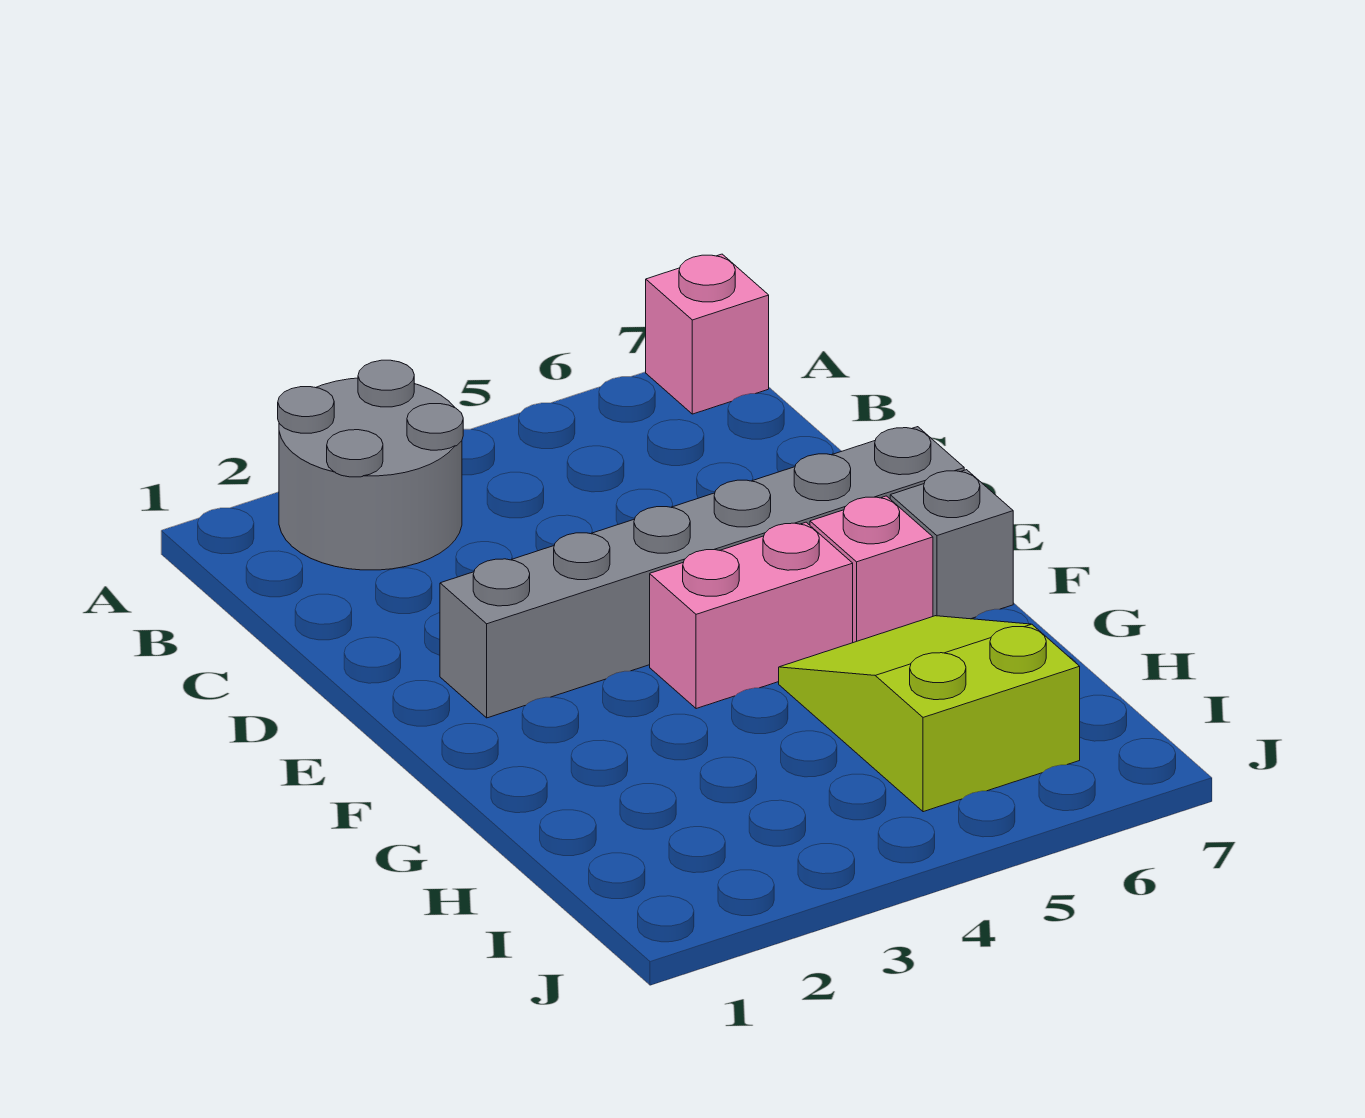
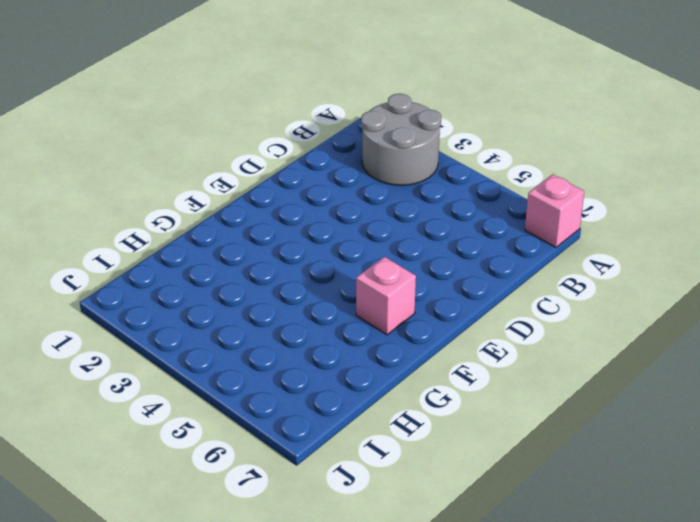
none -> grey 1x6 brick [440,427,964,718]
none -> pink 1x2 brick [650,522,853,709]

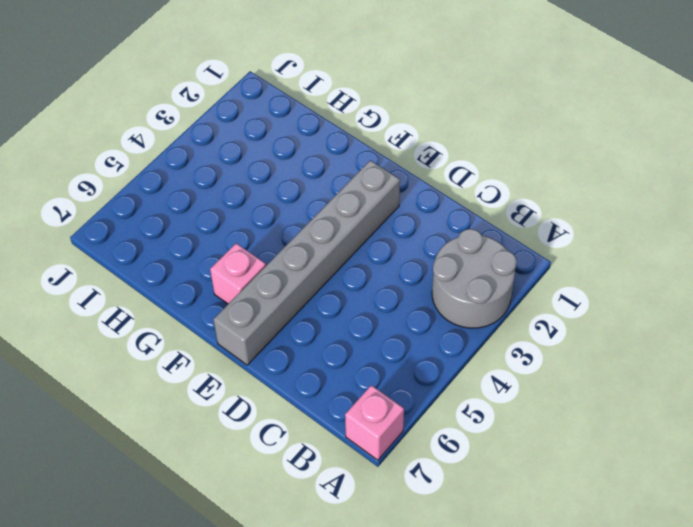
none -> pink 1x2 brick [650,522,853,709]
none -> grey 1x1 brick [890,470,1013,619]

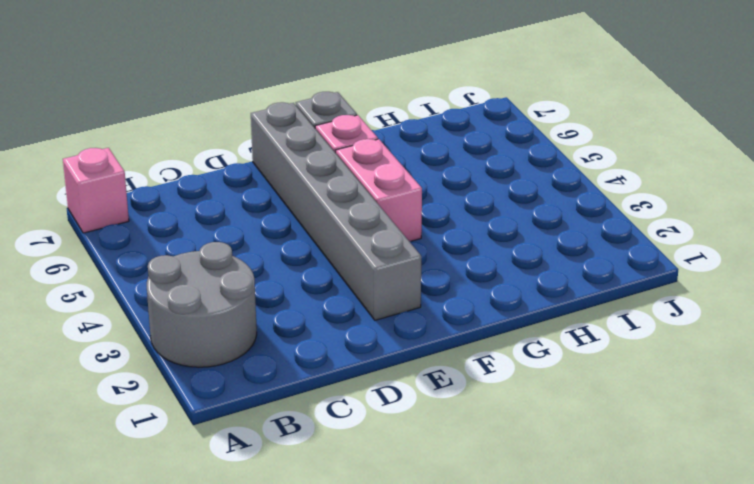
none -> lime 2x3 slope [779,616,1080,812]

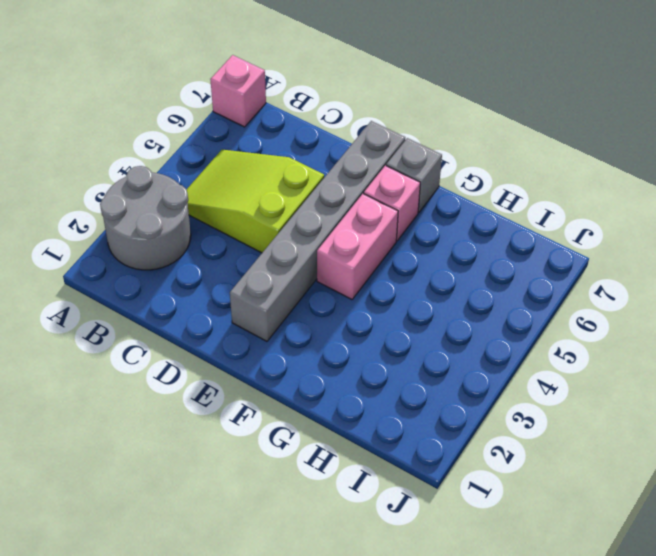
lime 2x3 slope [187,150,324,253] -> lime 2x3 slope moved to [779,616,1080,812]

